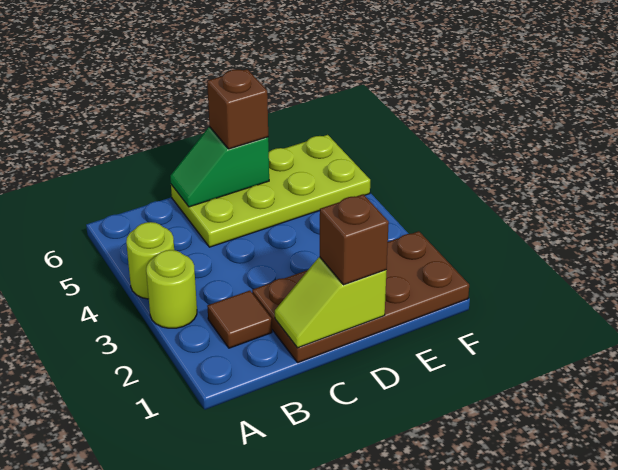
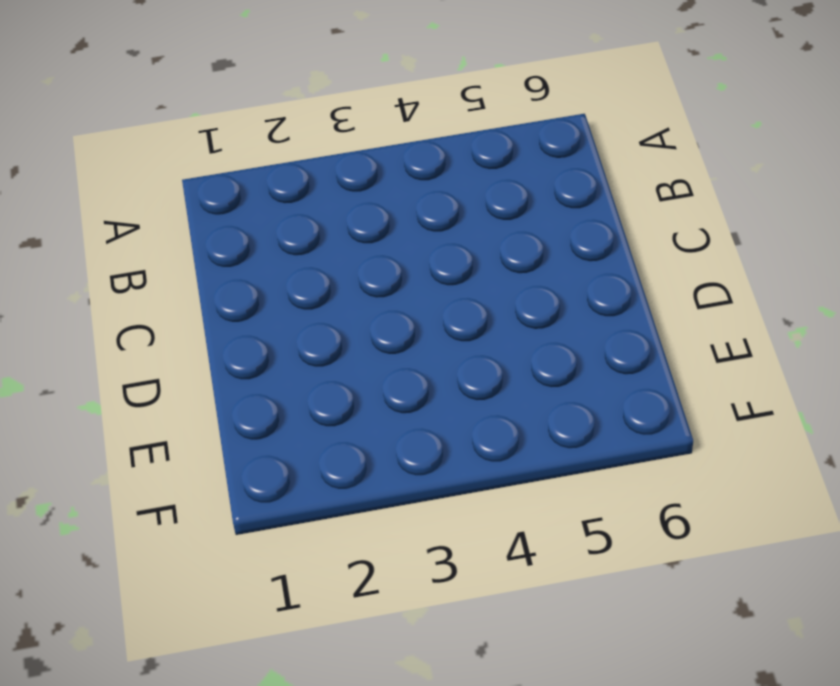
none -> lime 1x1 round brick [146,250,197,328]
none -> lime 1x1 round brick [126,222,174,299]

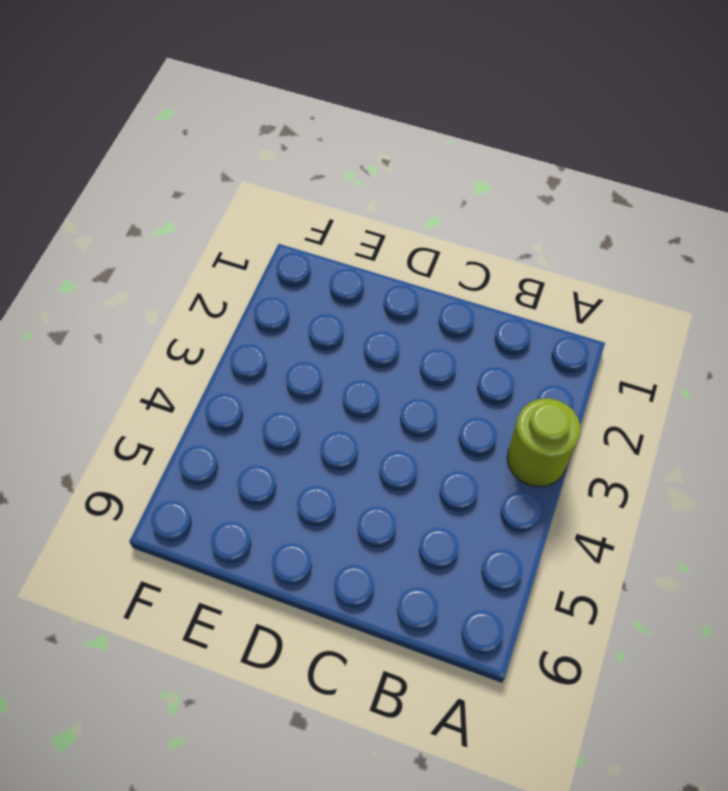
none -> lime 1x1 round brick [126,222,174,299]
none -> brown 1x1 tile [207,291,272,348]

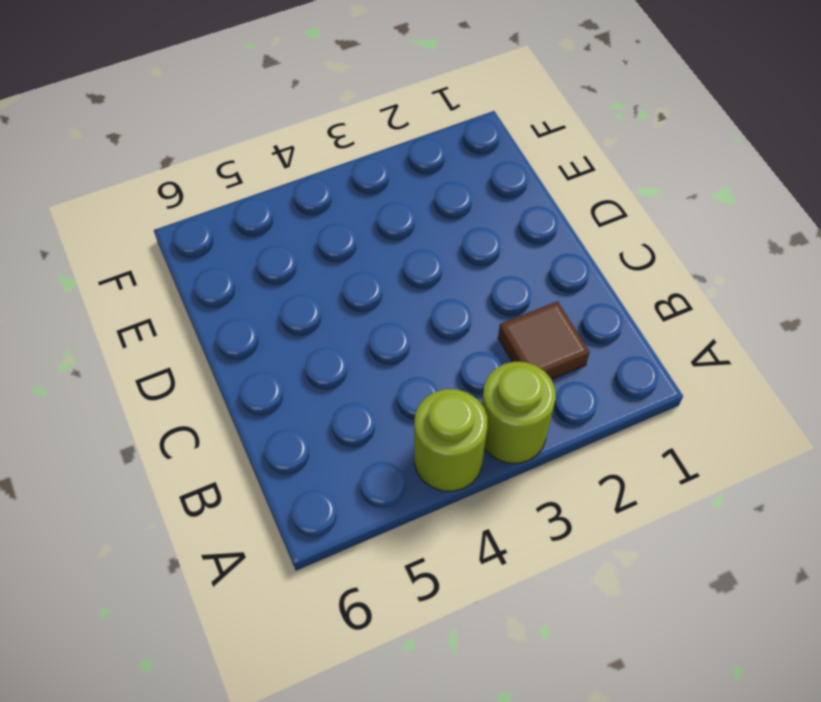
none -> brown 2x4 plate [252,231,469,363]
none -> lime 2x4 plate [171,135,370,247]

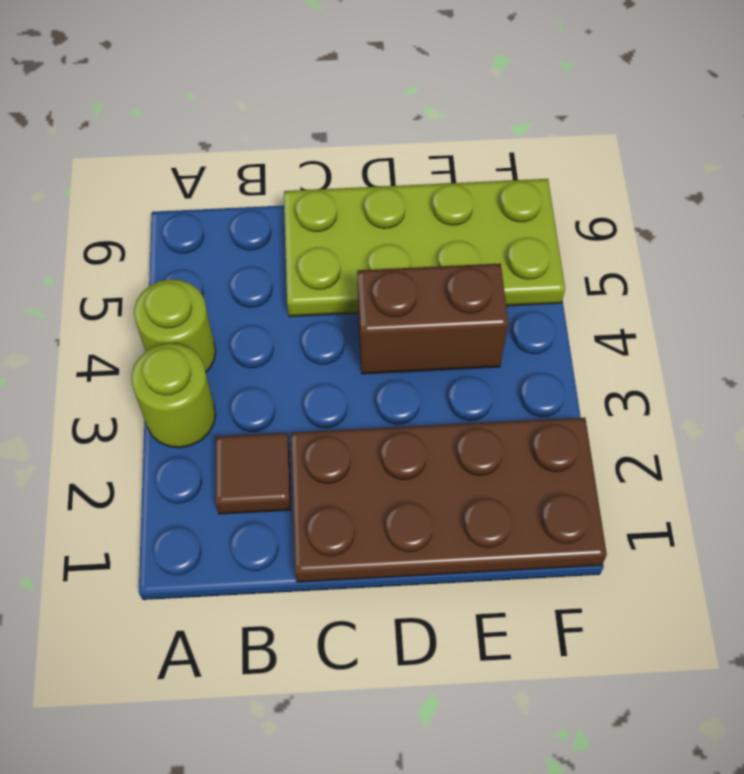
brown 1x2 brick [357,263,508,374] -> none
none -> lime 1x2 slope [275,257,387,348]
none -> green 1x2 slope [170,127,269,207]

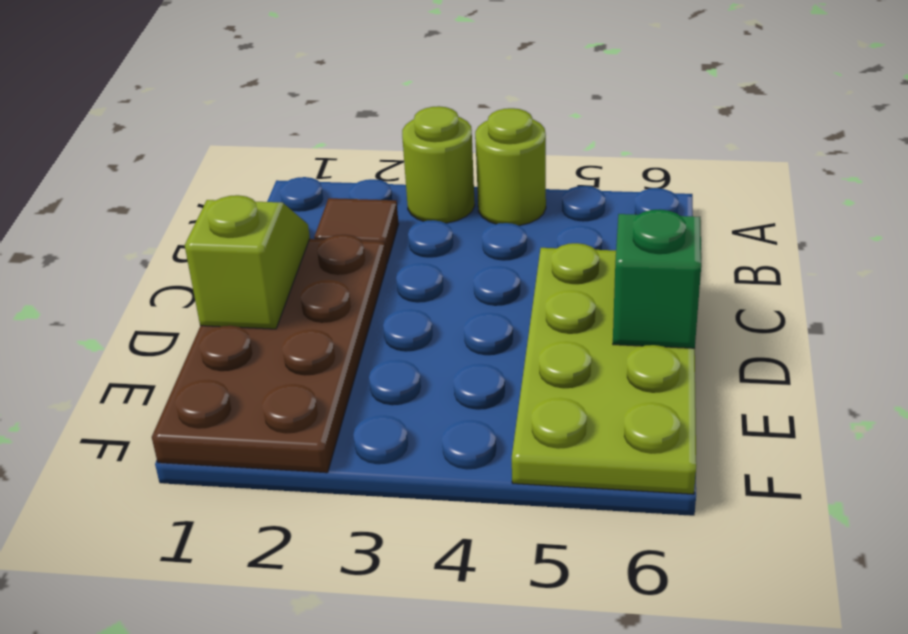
none -> brown 1x1 brick [320,194,389,285]
none -> brown 1x1 brick [207,69,268,149]

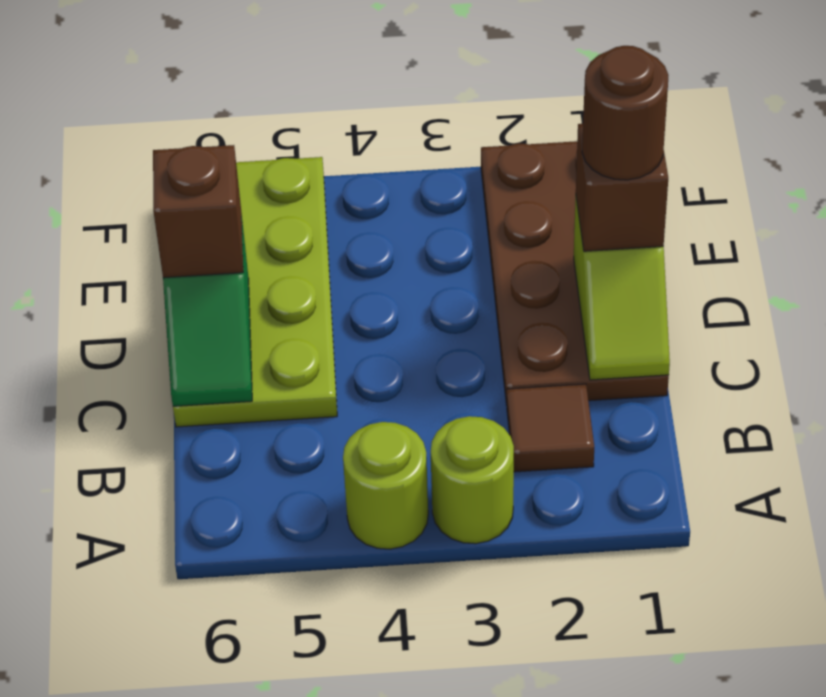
brown 1x1 round brick [582,46,668,180] -> none

